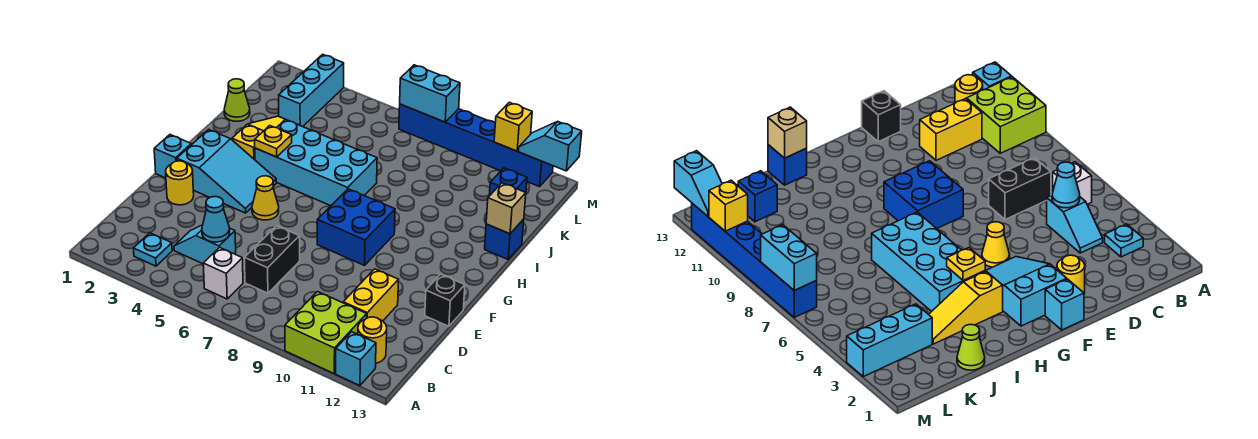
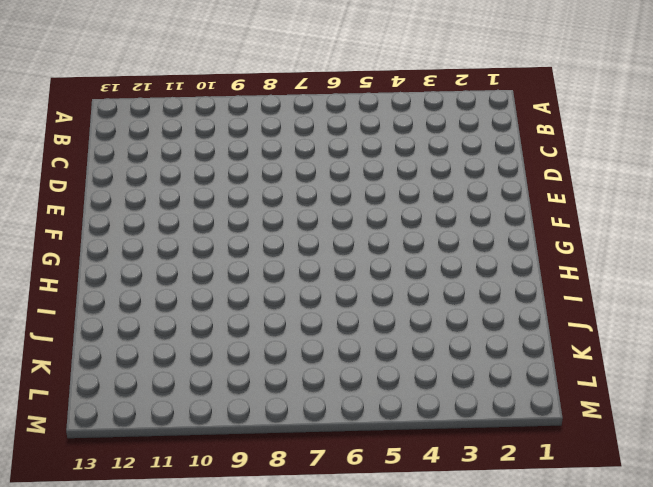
none -> lime 2x2 brick [285,292,367,373]
none -> cyan 1x1 brick [336,332,376,386]
none -> cyan 1x1 plate [133,233,172,266]

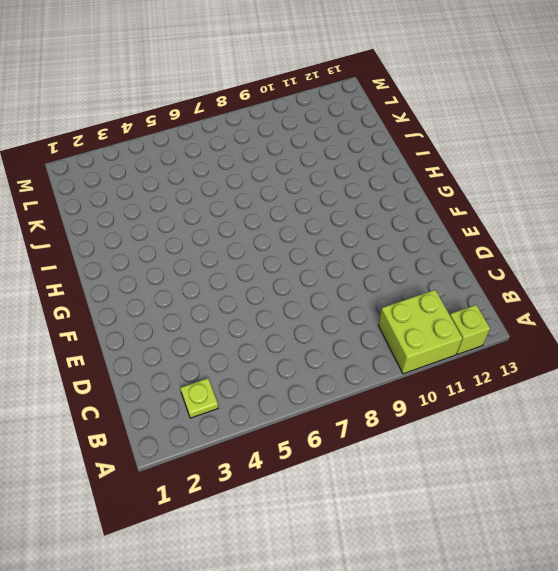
lime 1x1 brick [450,305,490,354] -> cyan 1x1 brick [336,332,376,386]
lime 1x1 plate [180,378,218,418] -> cyan 1x1 plate [133,233,172,266]
none -> white 1x1 brick [203,247,243,299]
none -> yellow 1x1 round brick [358,317,387,363]
none -> cyan 1x2 slope [174,225,236,264]

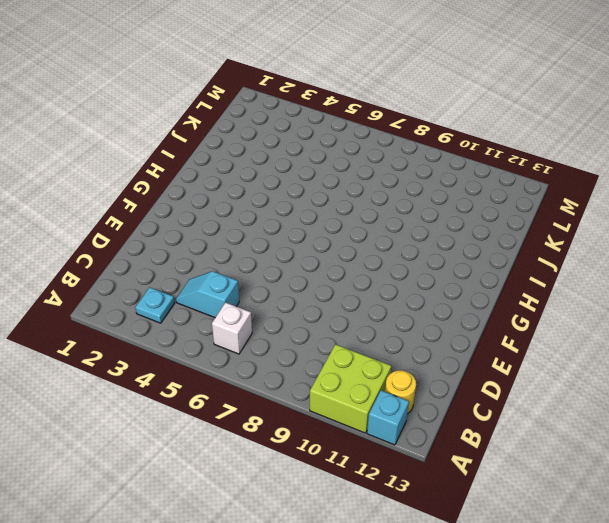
none -> black 1x2 brick [244,226,300,293]
none -> yellow 1x2 brick [343,269,398,321]
none -> yellow 1x1 round brick [166,161,194,205]

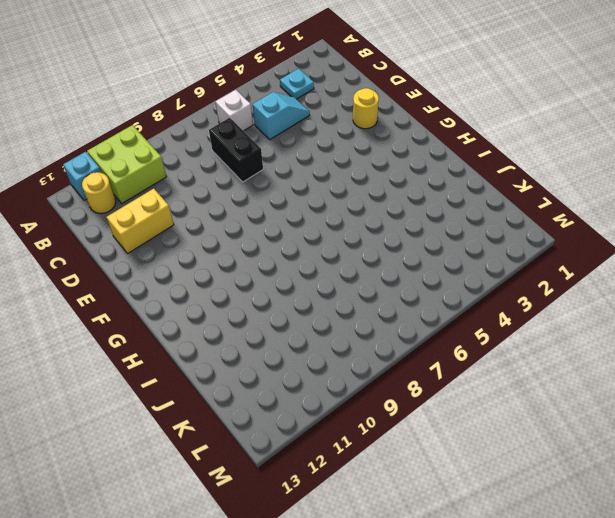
yellow 1x2 brick [107,189,174,253] -> yellow 1x2 brick turned to [343,269,398,321]
none -> black 1x1 brick [425,274,465,326]
none -> cyan 1x1 brick [154,135,191,178]
none -> cyan 2x3 slope [177,129,276,213]

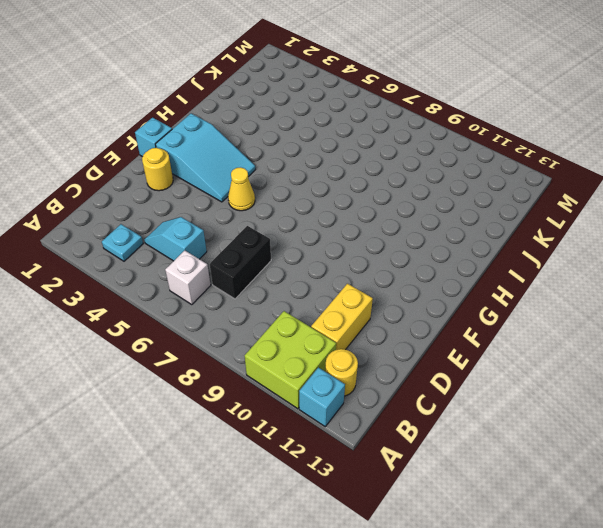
none -> black 1x1 brick [425,274,465,326]
none -> blue 2x2 brick [317,189,395,265]
none -> yellow 1x3 slope [232,116,285,160]

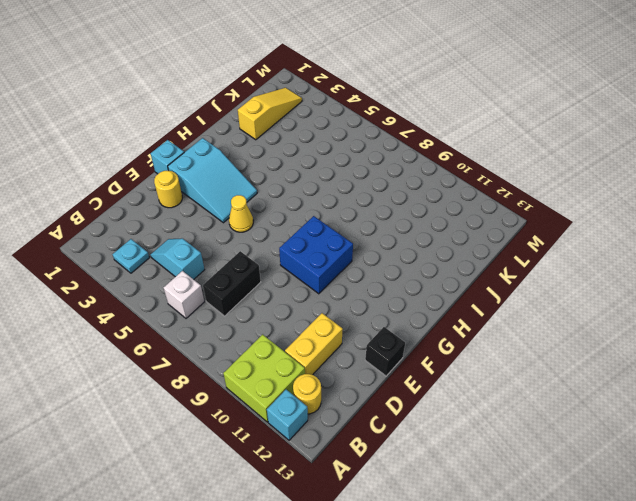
yellow 1x3 slope [238,88,302,140] -> yellow 1x3 slope moved to [232,116,285,160]
none -> cyan 2x4 brick [255,119,377,206]
none -> blue 1x1 brick [485,219,524,259]
none -> lime 1x1 cone [224,79,250,121]

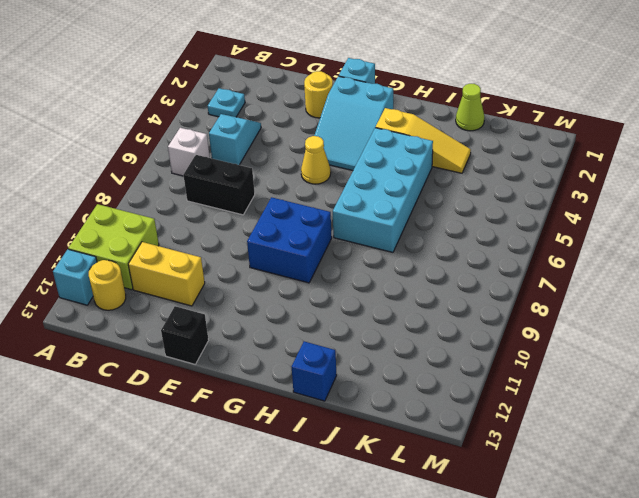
none -> cyan 1x3 brick [279,54,344,127]
none -> blue 1x1 brick [489,168,527,199]
none -> blue 1x6 brick [399,104,553,187]

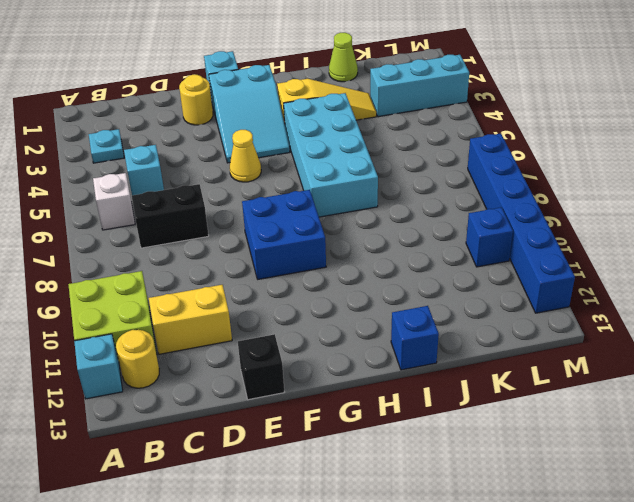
blue 1x1 brick [466,207,513,267] -> blue 1x1 brick moved to [489,168,527,199]
none -> cyan 1x1 cone [202,196,230,242]
none -> yellow 1x1 plate [255,125,292,157]
none -> tan 1x1 brick [486,183,526,234]

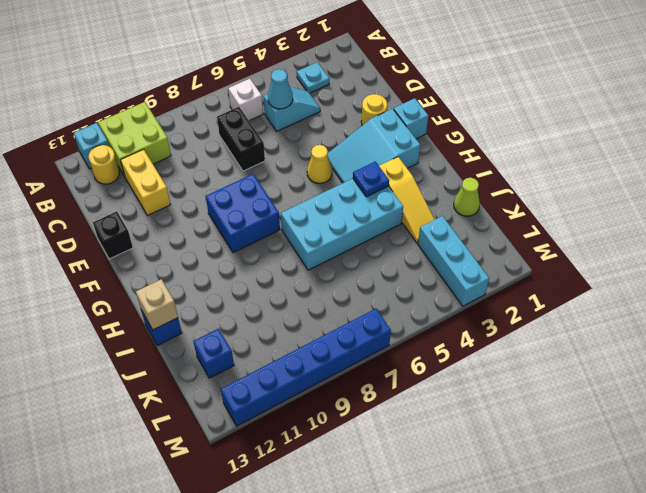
blue 1x1 plate [353,162,389,197] -> yellow 1x1 plate [255,125,292,157]
none -> cyan 1x2 brick [400,65,460,122]
none -> yellow 1x1 brick [494,102,532,151]
none -> cyan 1x2 slope [518,121,582,171]

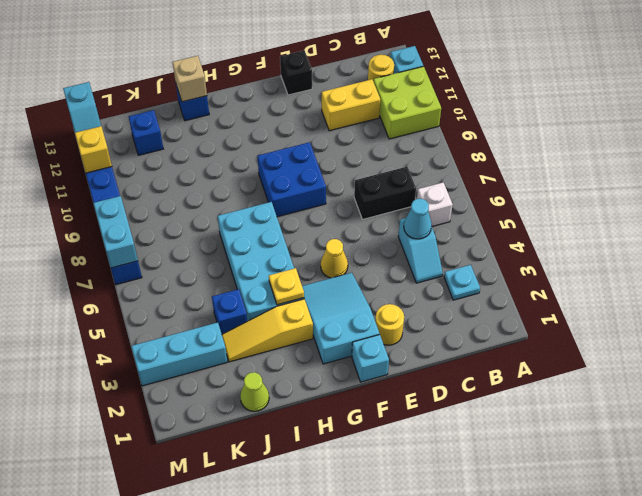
blue 1x1 brick [212,289,247,334] -> none

